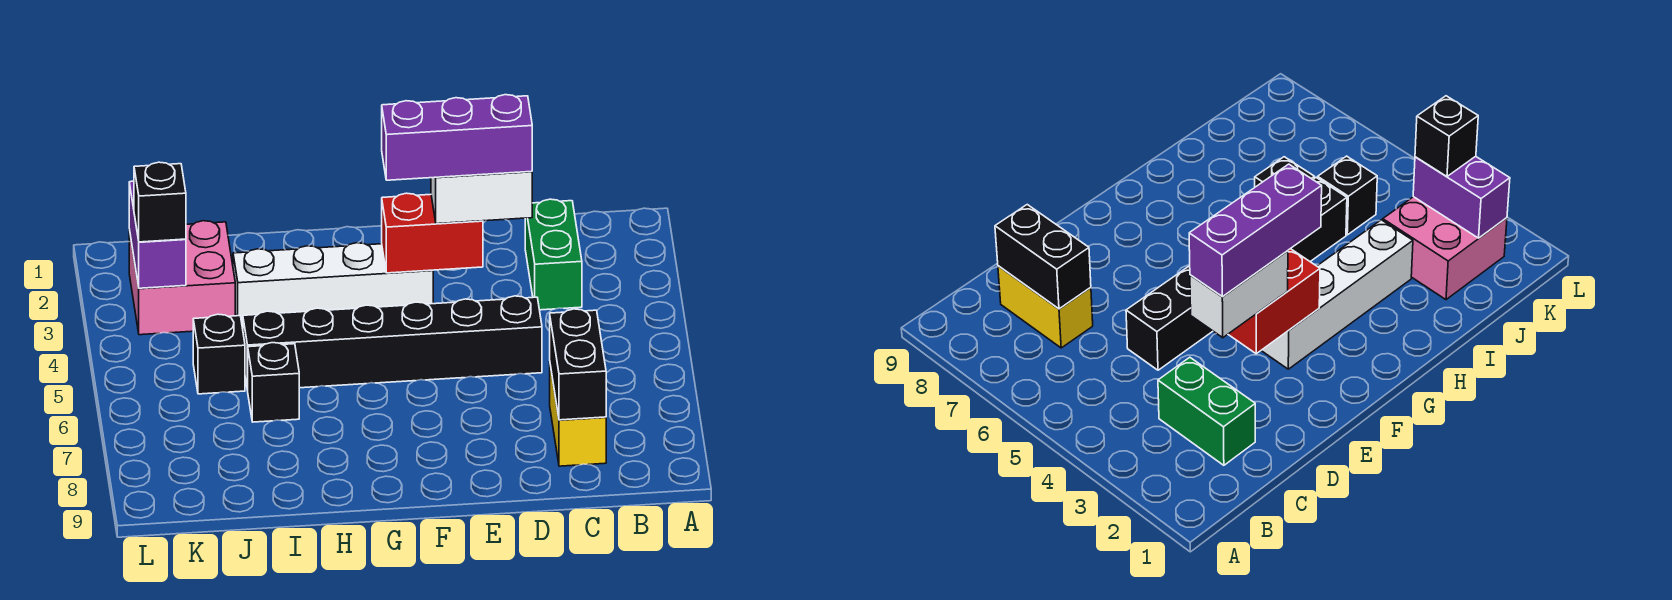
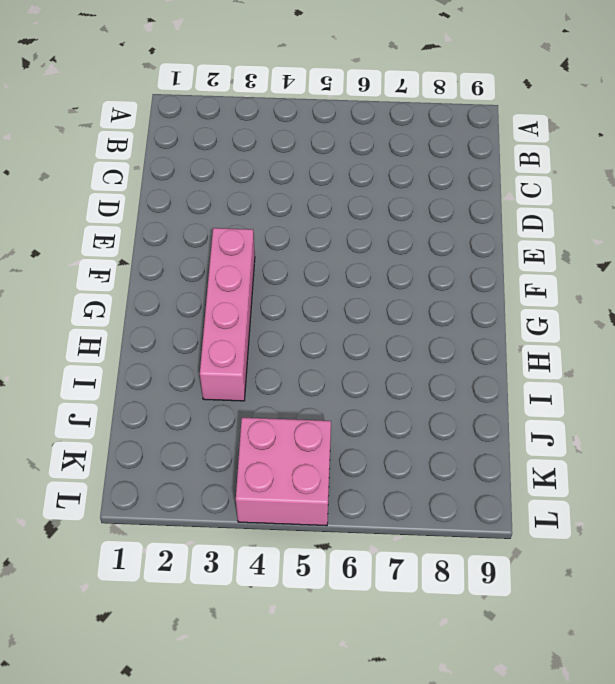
pink 1x4 brick [200,228,255,401] -> white 1x4 brick [233,243,433,328]
pink 2x2 brick [236,418,331,526] -> pink 2x2 brick moved to [129,221,235,335]
none -> green 1x2 brick [525,199,582,310]
none -> yellow 1x2 brick [550,365,606,466]
none -> black 1x6 brick [243,296,542,391]

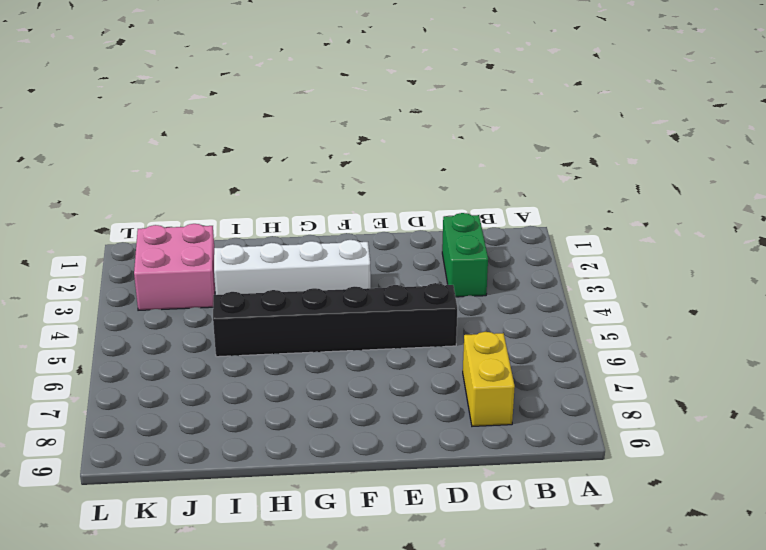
none -> black 1x1 brick [248,343,299,422]
none -> black 1x1 brick [193,314,245,394]
none -> black 1x2 brick [550,309,606,420]

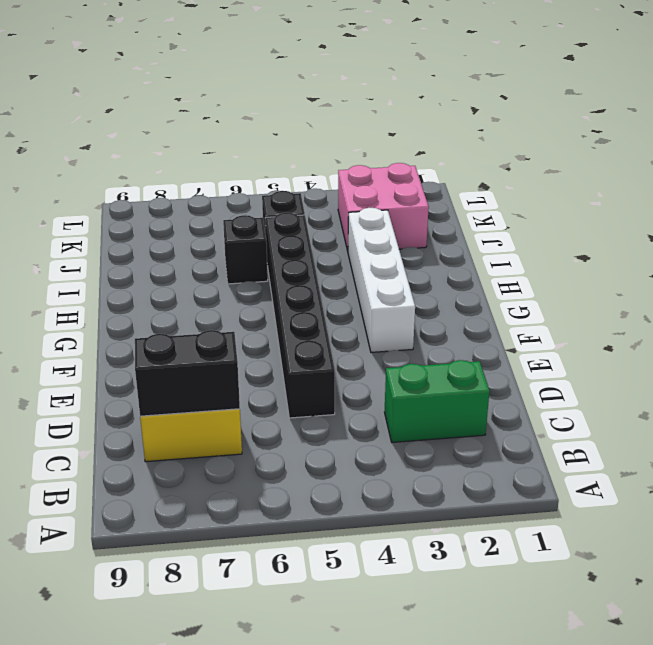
none -> red 1x2 brick [382,193,483,273]
none -> purple 1x2 brick [129,181,186,288]
none -> white 1x2 brick [431,171,532,224]

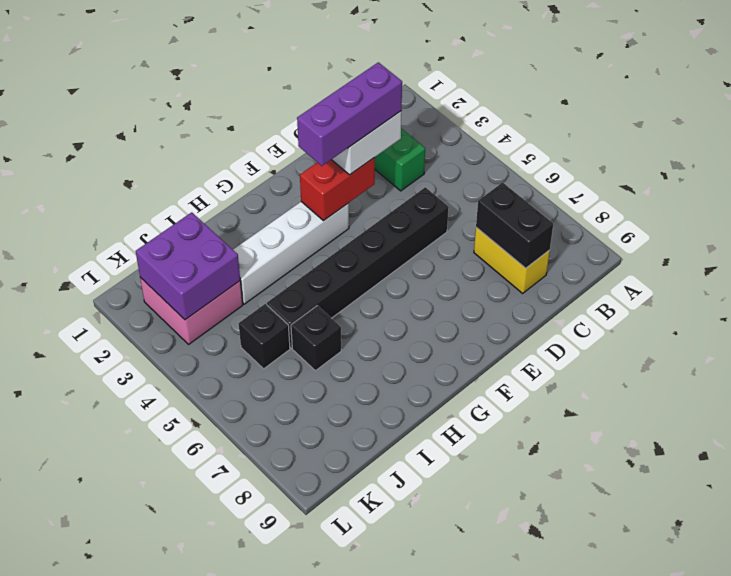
purple 2x2 brick [136,212,240,320] -> purple 1x2 brick [129,181,186,288]
none -> black 1x1 brick [134,162,186,242]

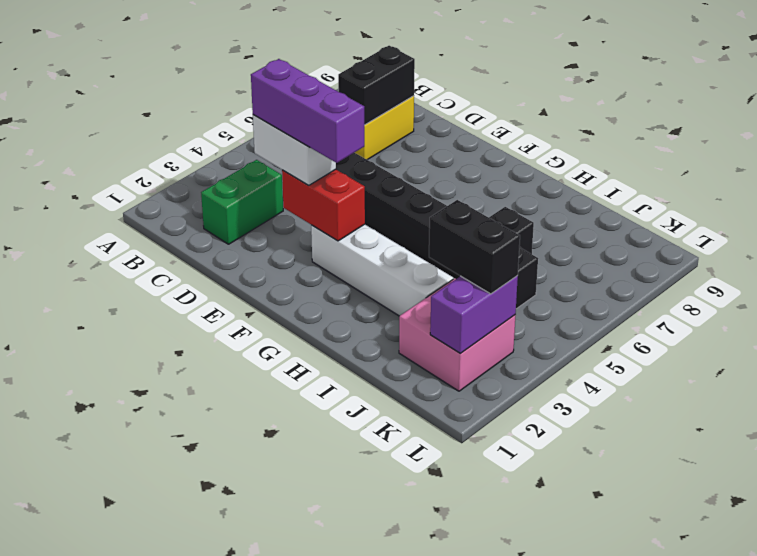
black 1x2 brick [429,200,520,294] -> black 1x1 brick [134,162,186,242]

